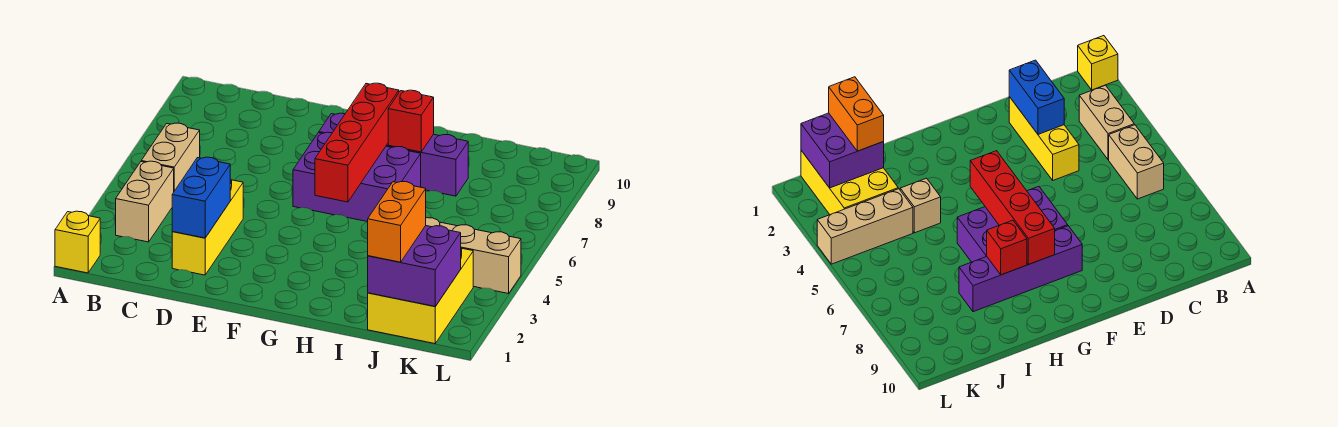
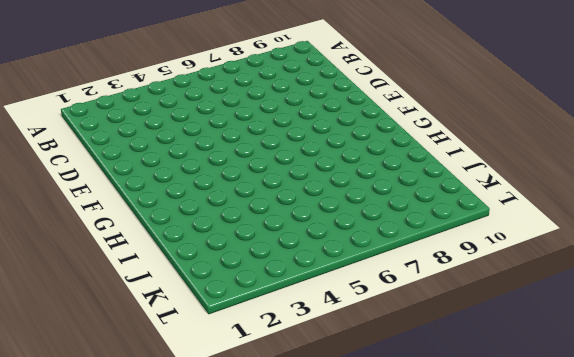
none -> yellow 1x1 brick [55,211,100,273]
none -> tan 1x2 brick [116,161,174,242]
none -> tan 1x2 brick [141,123,200,191]

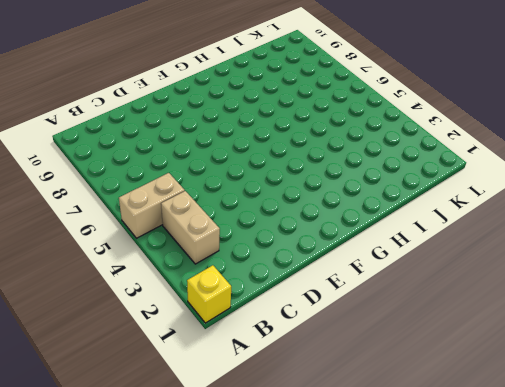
tan 1x2 brick [119,173,185,238] -> tan 1x2 brick turned to [141,123,200,191]
none -> yellow 1x3 brick [172,179,243,275]
none -> purple 2x3 brick [293,132,421,222]
none -> purple 1x4 brick [319,113,468,196]

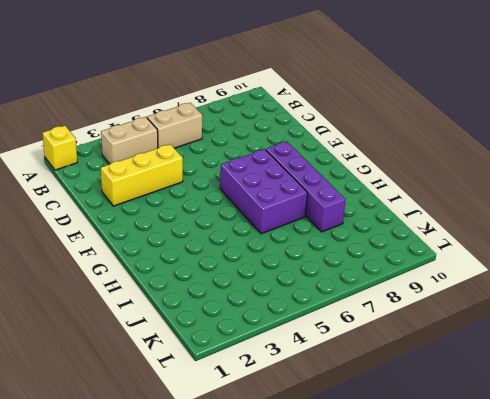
none -> tan 1x1 brick [900,178,941,233]
none -> yellow 2x3 brick [368,248,473,344]
none -> tan 1x3 brick [426,218,521,294]

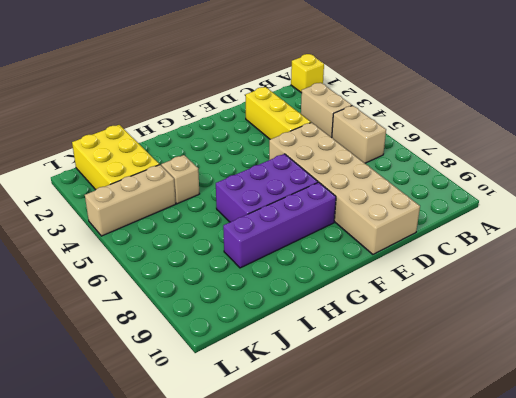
tan 2x6 brick [269,123,420,254] -> none
none -> blue 1x2 brick [172,157,230,238]
none -> red 1x4 brick [315,83,399,202]
none -> red 1x1 brick [388,90,434,152]

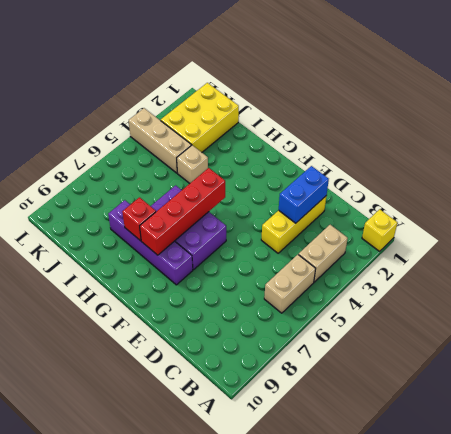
none -> purple 2x2 brick [368,226,461,306]
none -> orange 1x2 brick [368,182,426,262]

